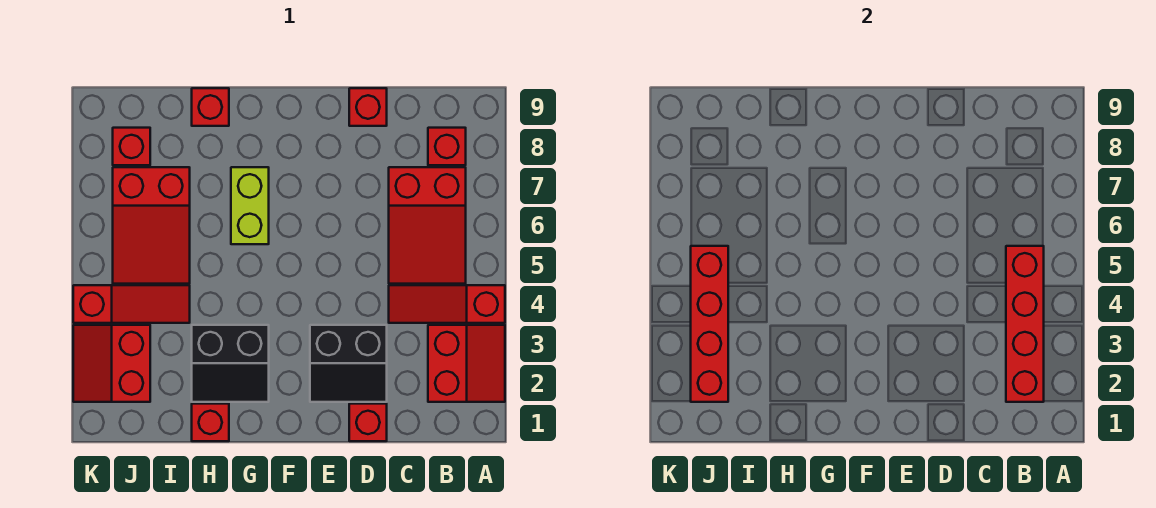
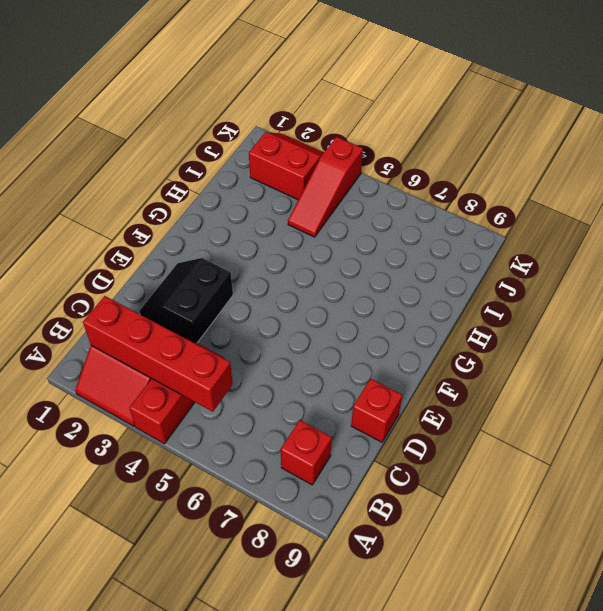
none -> red 2x3 slope [389,167,466,284]
none -> red 1x1 brick [349,404,387,441]
none -> black 2x2 slope [192,325,269,402]

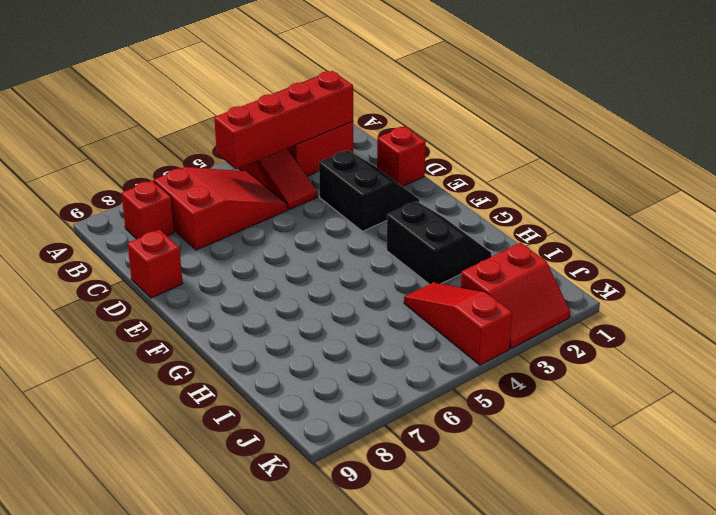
none -> lime 1x2 brick [231,167,269,244]
none -> red 1x1 brick [192,404,229,441]
none -> red 1x1 brick [192,88,229,126]

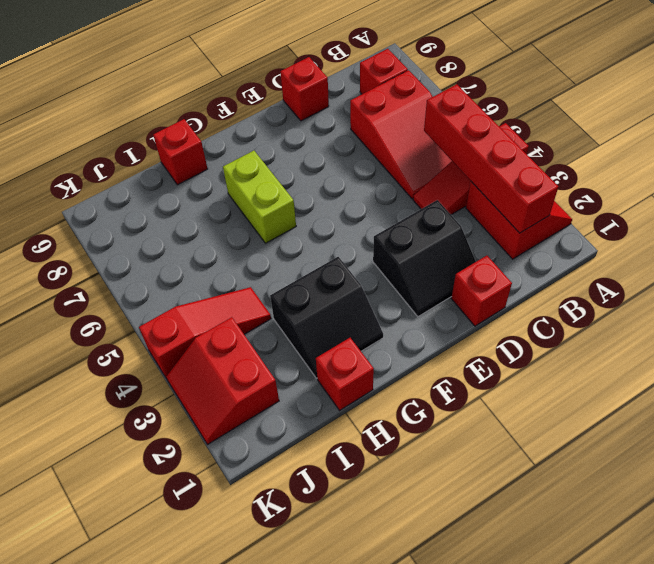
none -> red 2x3 slope [113,167,190,284]
none -> red 1x1 brick [113,128,150,165]
none -> red 1x4 brick [691,246,728,402]

